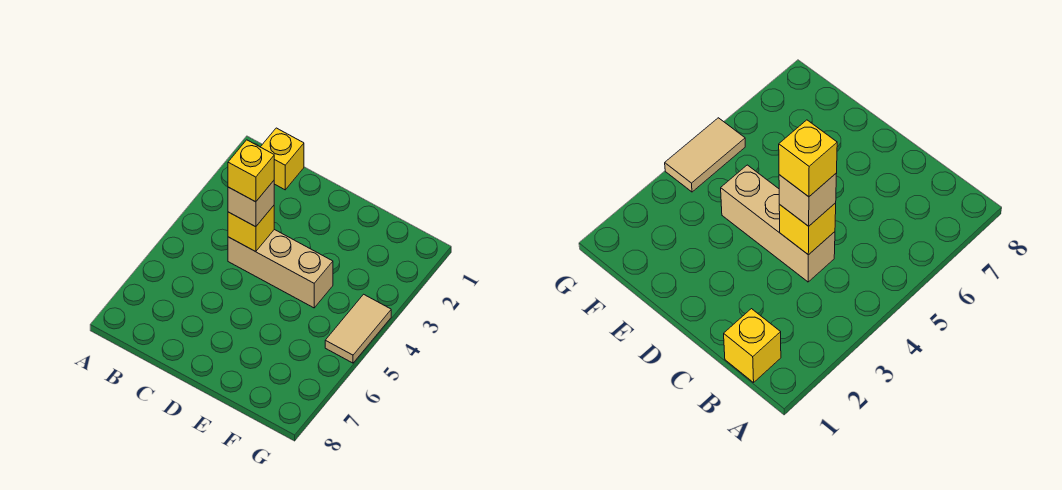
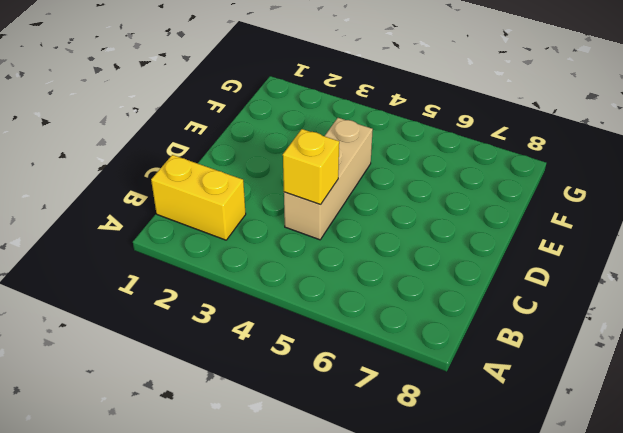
yellow 1x2 brick [151,155,246,240] -> yellow 1x1 brick [261,128,304,190]
none -> tan 1x2 tile [325,294,391,363]
none -> tan 1x1 brick [228,181,274,227]

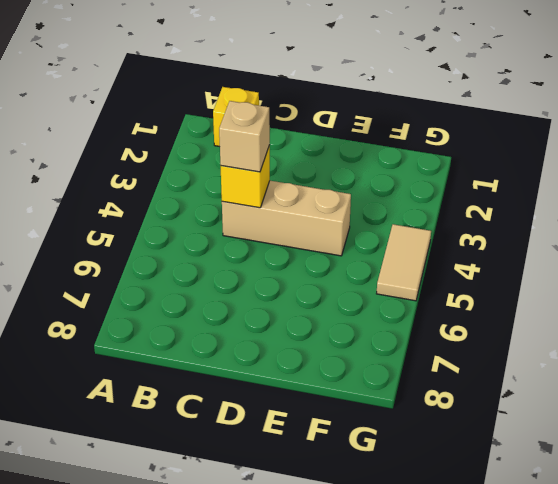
none -> yellow 1x1 brick [228,140,274,202]

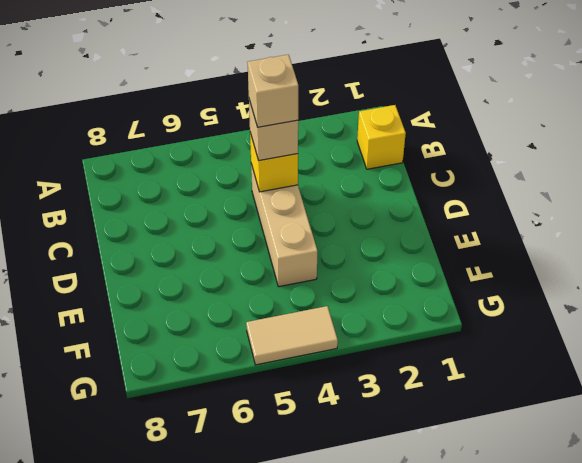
tan 1x1 brick [247,55,298,127] -> yellow 1x1 brick [228,140,274,202]

